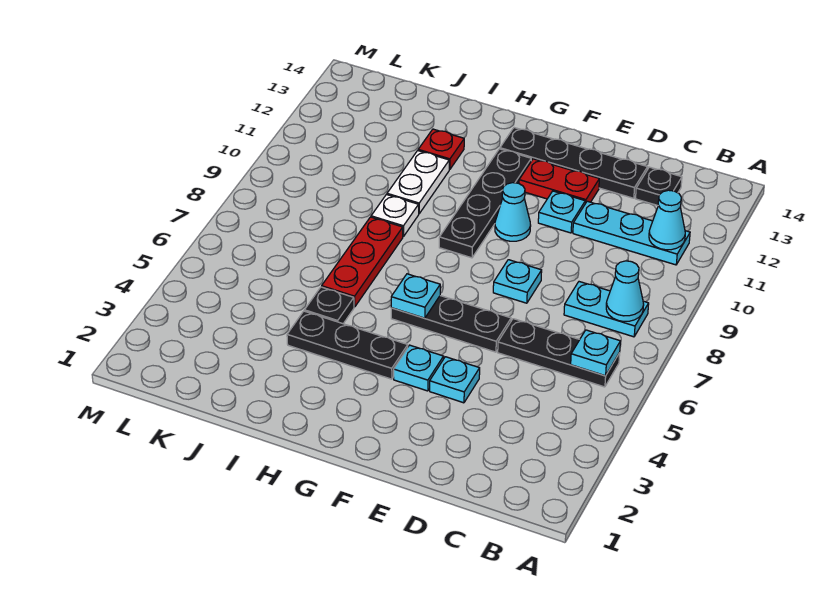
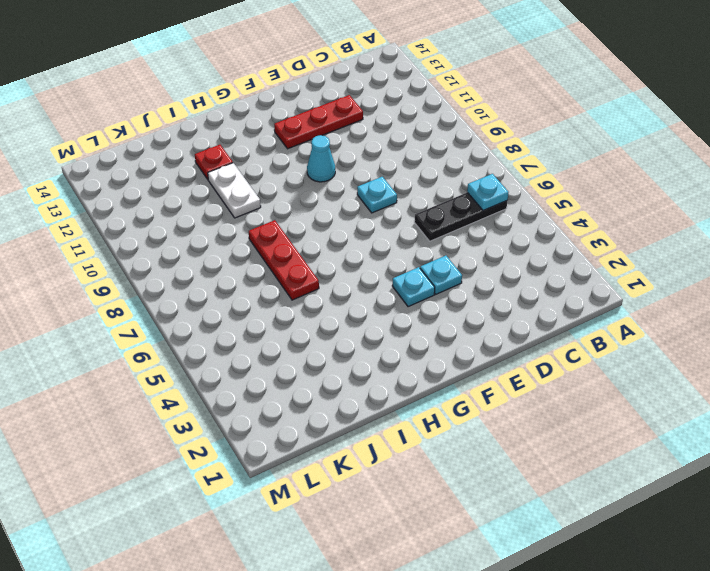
red 1x3 plate [274,95,363,149] -> red 1x2 plate [519,159,599,203]
none -> cyan 1x2 plate [564,282,649,337]
none -> cyan 1x3 plate [573,201,690,265]
none -> black 1x1 plate [636,167,682,205]

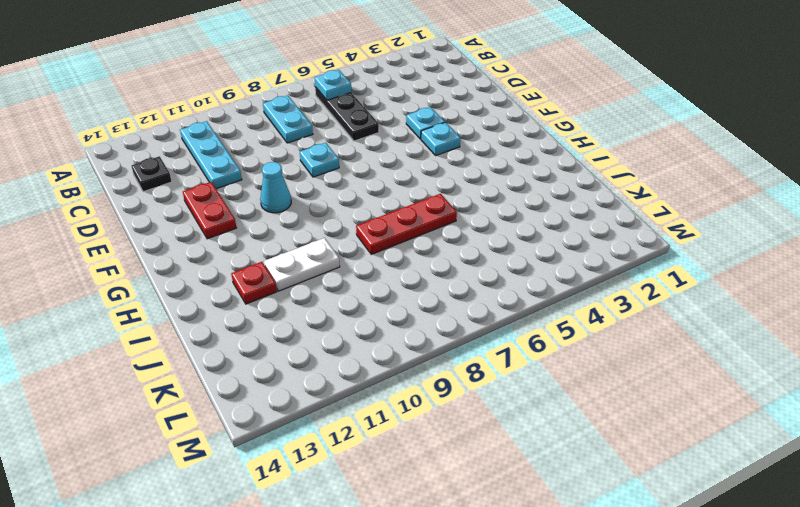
none -> black 1x4 plate [500,128,647,198]
none -> black 1x3 plate [391,296,511,352]
none -> cyan 1x1 plate [538,191,585,233]

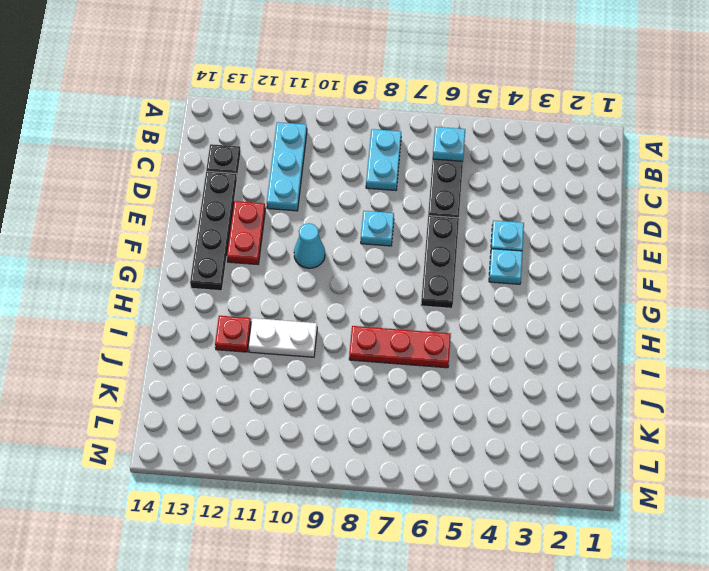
none -> cyan 1x1 plate [538,191,585,233]
none -> black 1x3 plate [287,311,408,379]
none -> black 1x4 plate [439,149,531,258]

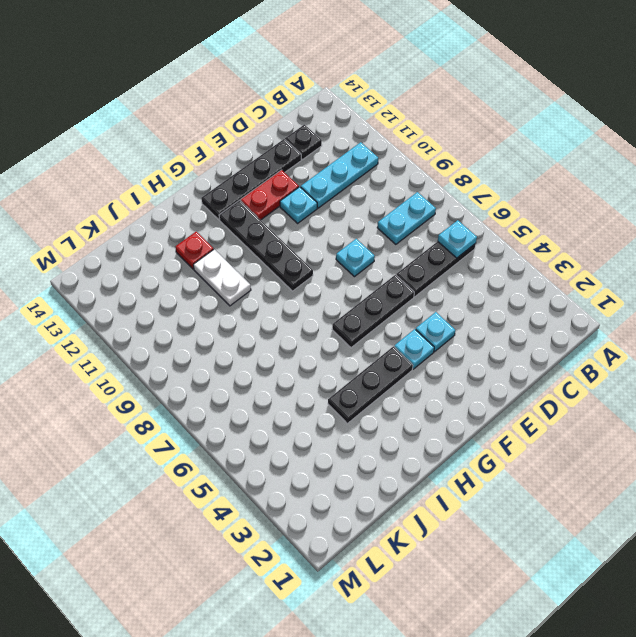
none -> cyan 1x1 cone [495,183,531,241]
none -> black 1x1 plate [304,287,354,324]
none -> red 1x3 plate [322,217,403,307]

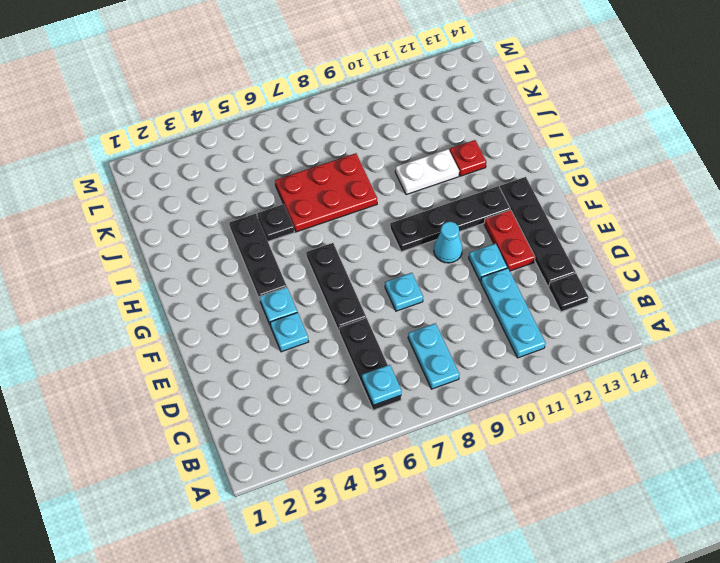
red 2x3 plate [275,153,377,232] -> red 1x3 plate [322,217,403,307]
none -> white 1x1 plate [371,195,419,237]
none -> cyan 1x1 cone [606,261,644,321]
none -> cyan 1x1 cone [649,190,685,250]

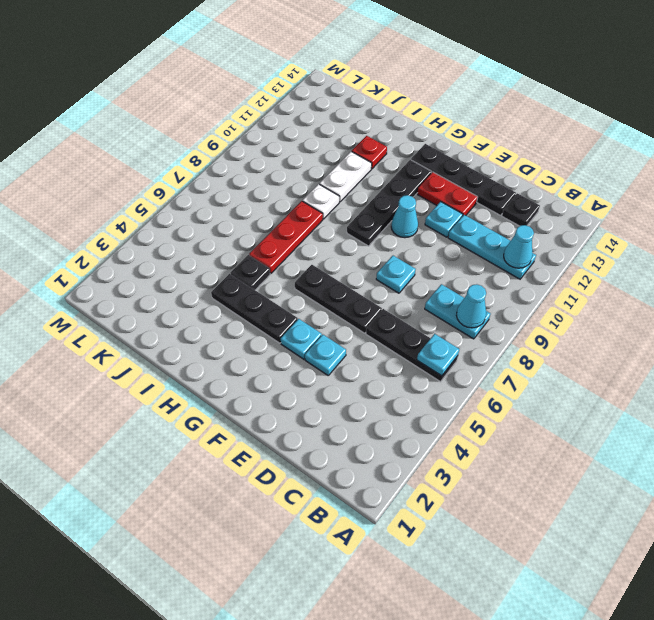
none -> cyan 1x1 plate [391,274,440,318]

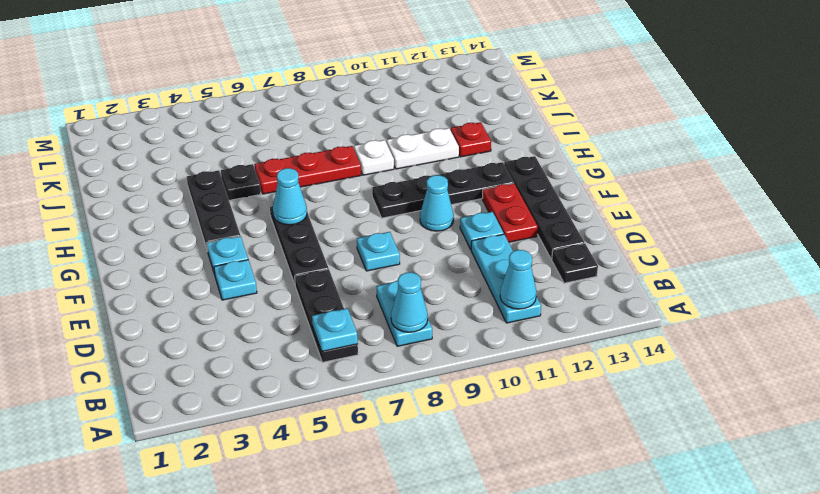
cyan 1x1 cone [273,168,307,225] -> cyan 1x1 plate [391,274,440,318]

